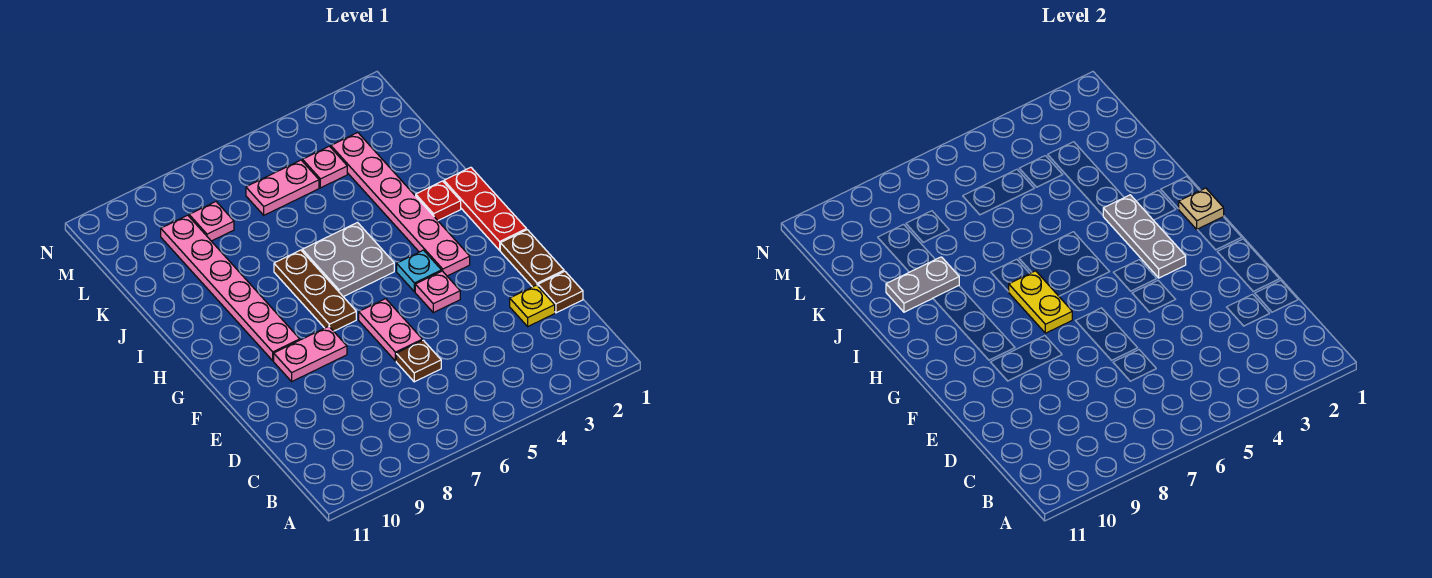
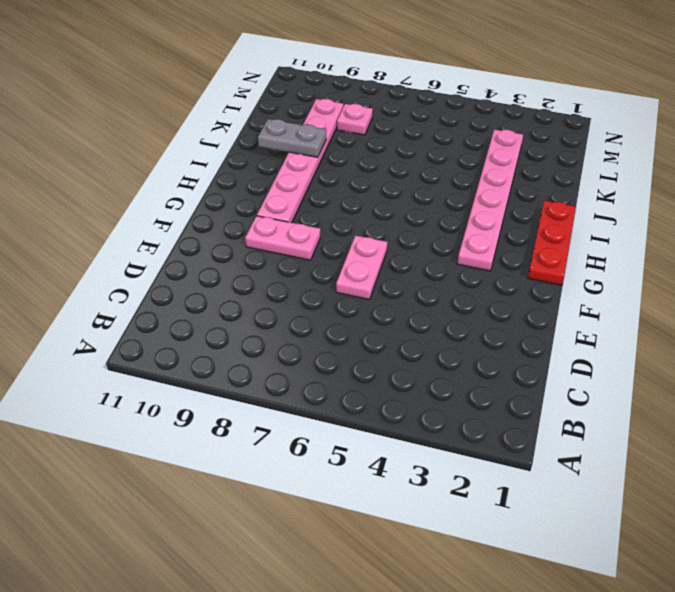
none -> brown 1x1 plate [538,271,583,313]
none -> yellow 1x1 plate [510,285,555,326]
none -> brown 1x1 plate [396,340,441,382]

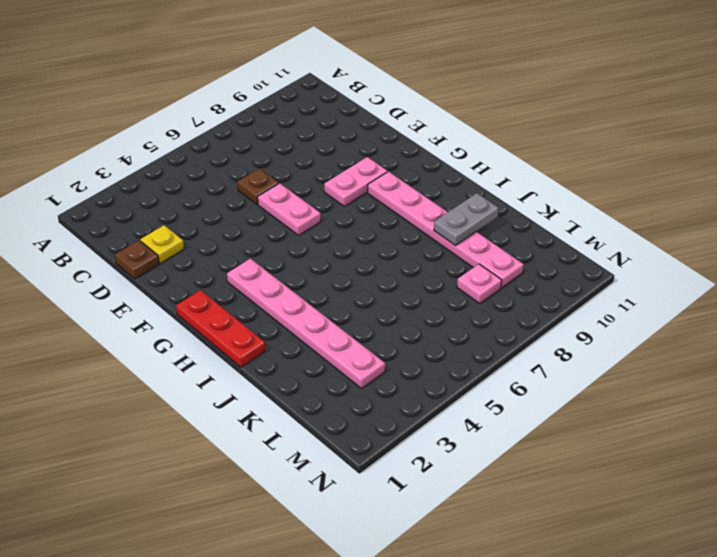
none -> brown 1x2 plate [500,230,564,287]
none -> pink 1x1 plate [415,271,460,313]
none -> cyan 1x1 plate [397,250,441,292]

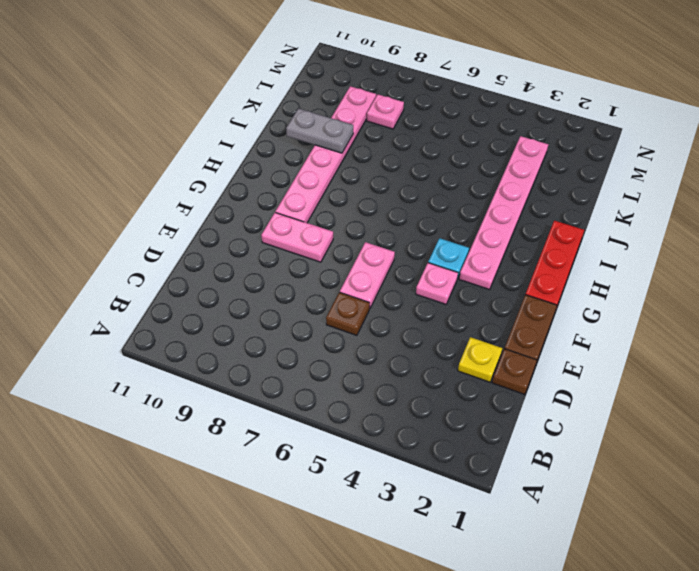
none -> brown 1x3 plate [274,250,356,331]
none -> grey 2x2 plate [302,223,394,297]
none -> red 1x1 plate [416,181,461,220]

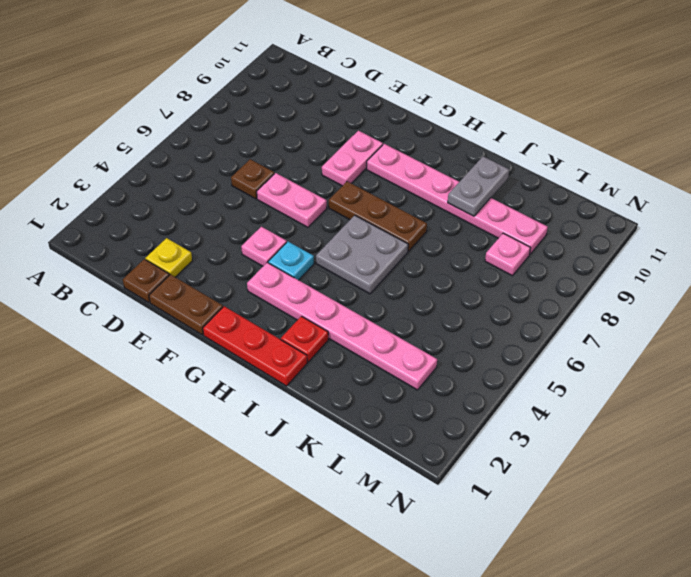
none -> pink 1x1 plate [303,146,347,188]
none -> pink 1x2 plate [246,160,319,215]
none -> grey 1x3 plate [1103,195,1186,278]

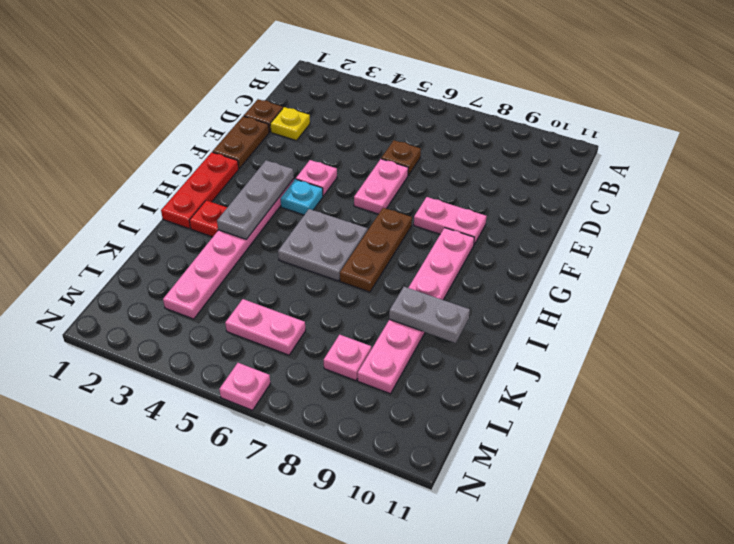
pink 1x1 plate [219,363,270,410] -> pink 1x1 plate moved to [303,146,347,188]
none -> yellow 1x2 plate [1009,271,1072,333]
none -> tan 1x1 plate [1179,188,1224,229]

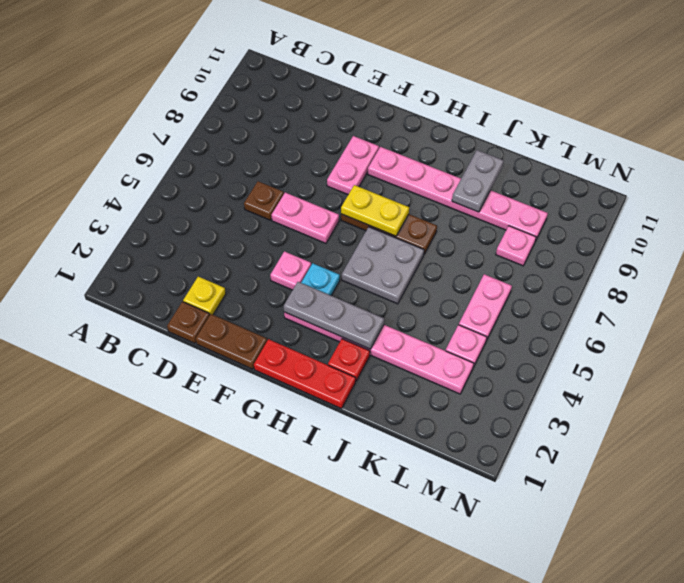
none -> tan 1x1 plate [1179,188,1224,229]

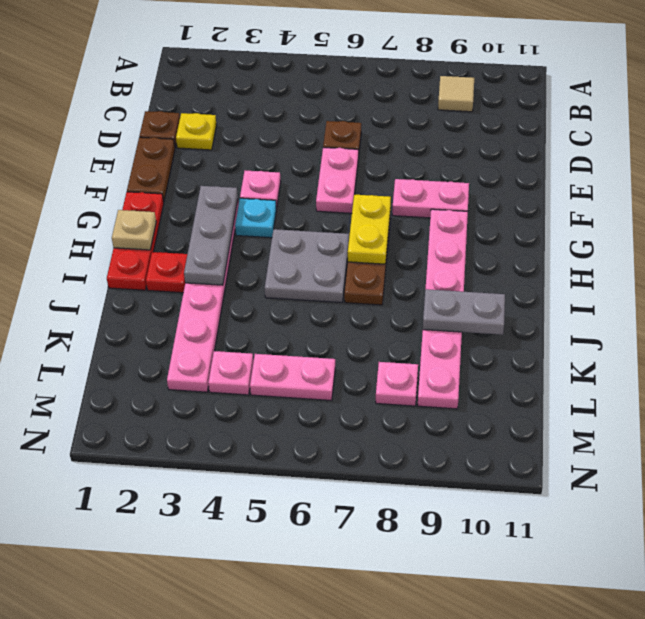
tan 1x1 tile [438,76,474,112] -> none

